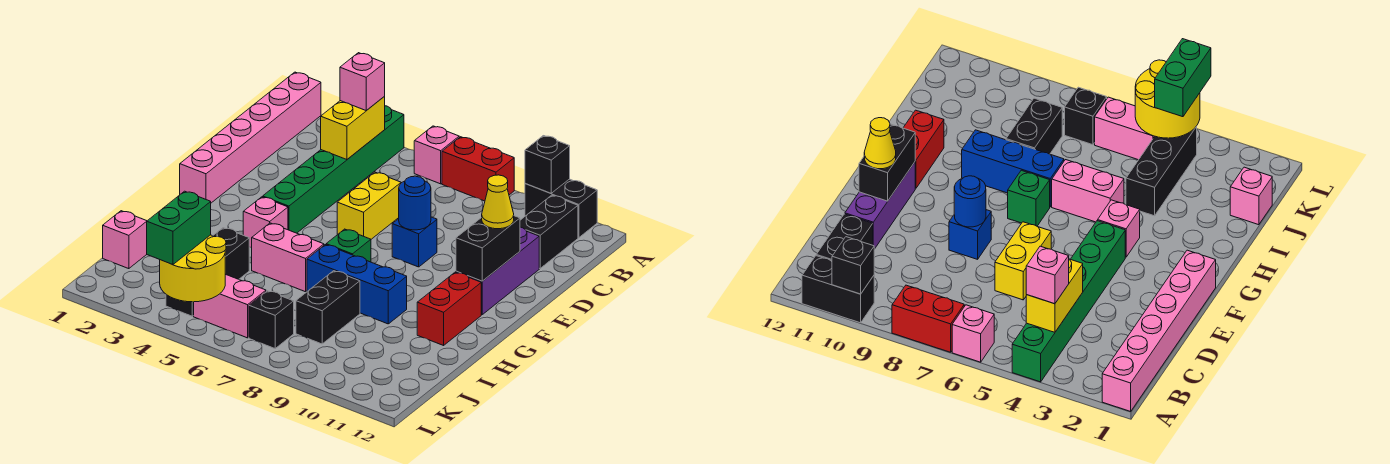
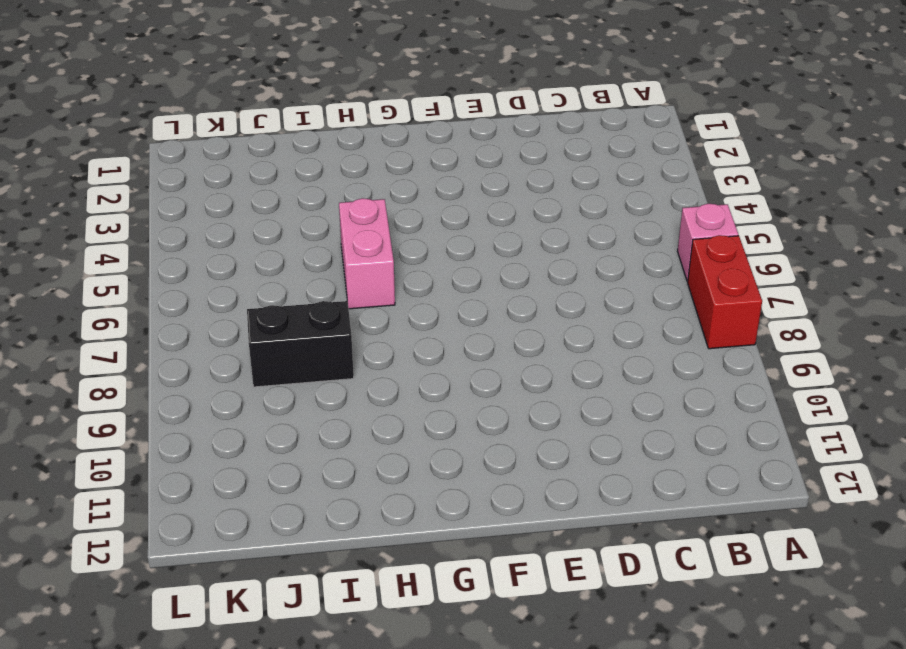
none -> pink 1x6 brick [180,72,321,203]
none -> green 1x6 brick [263,106,404,233]
none -> black 1x2 brick [525,179,597,238]

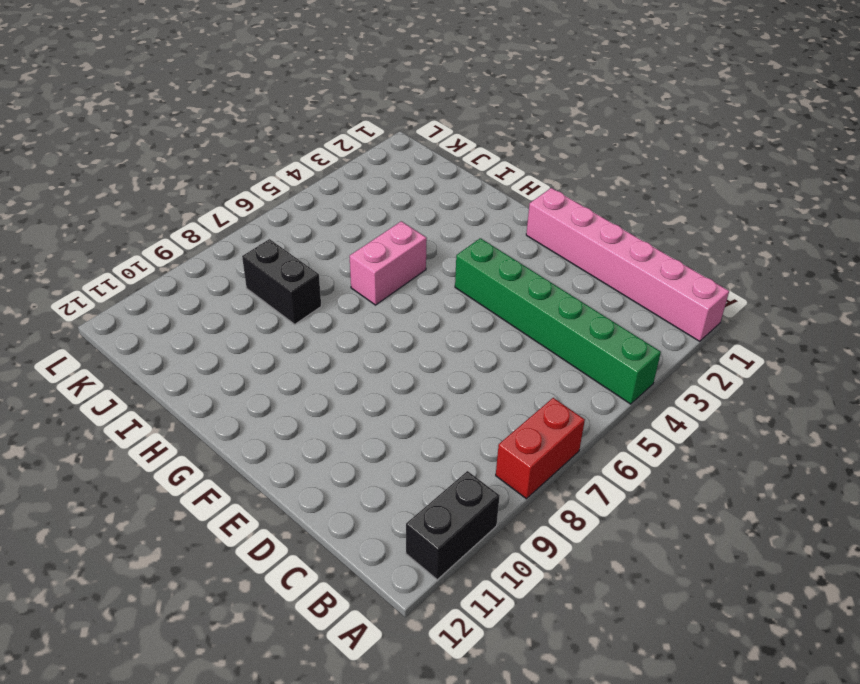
none -> pink 1x1 brick [414,126,459,184]
none -> black 1x2 brick [520,195,578,268]
none -> yellow 1x2 brick [337,172,401,239]

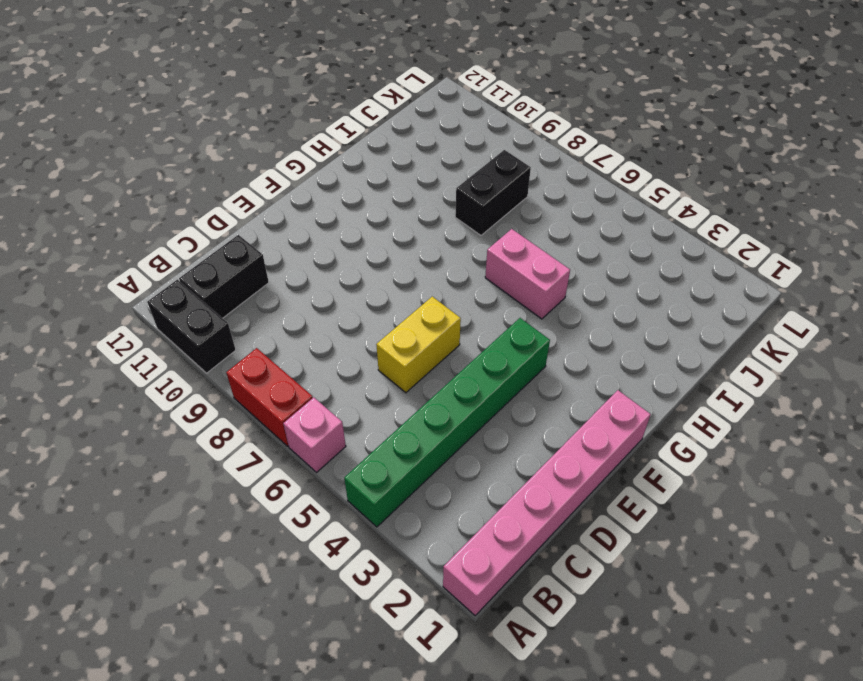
none -> purple 1x3 brick [456,227,539,315]
none -> blue 1x1 brick [392,217,437,267]
none -> pink 1x1 brick [243,197,288,247]

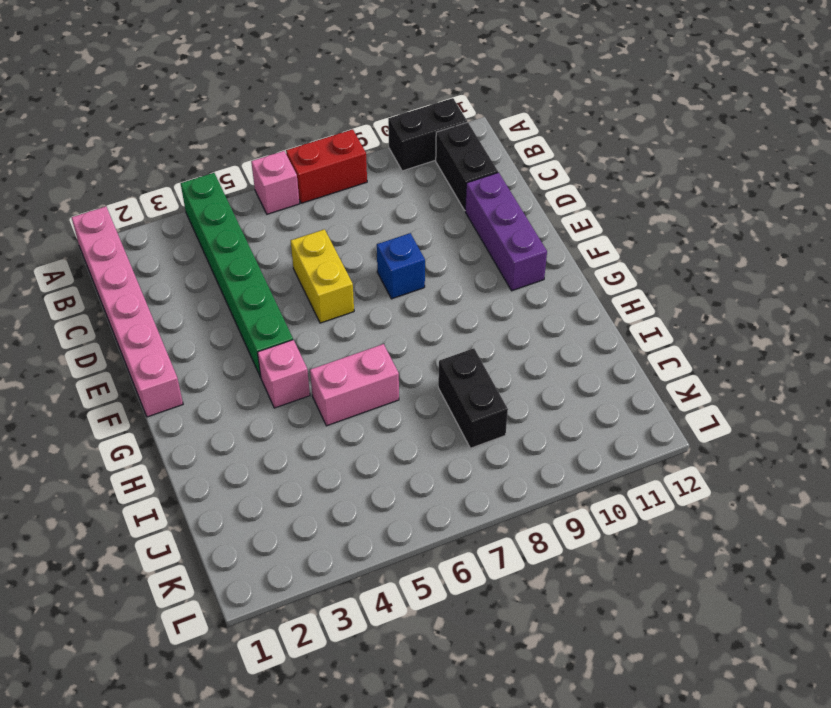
none -> green 1x1 brick [326,229,371,262]
none -> red 1x2 brick [417,272,481,345]
none -> blue 1x3 brick [307,245,407,324]

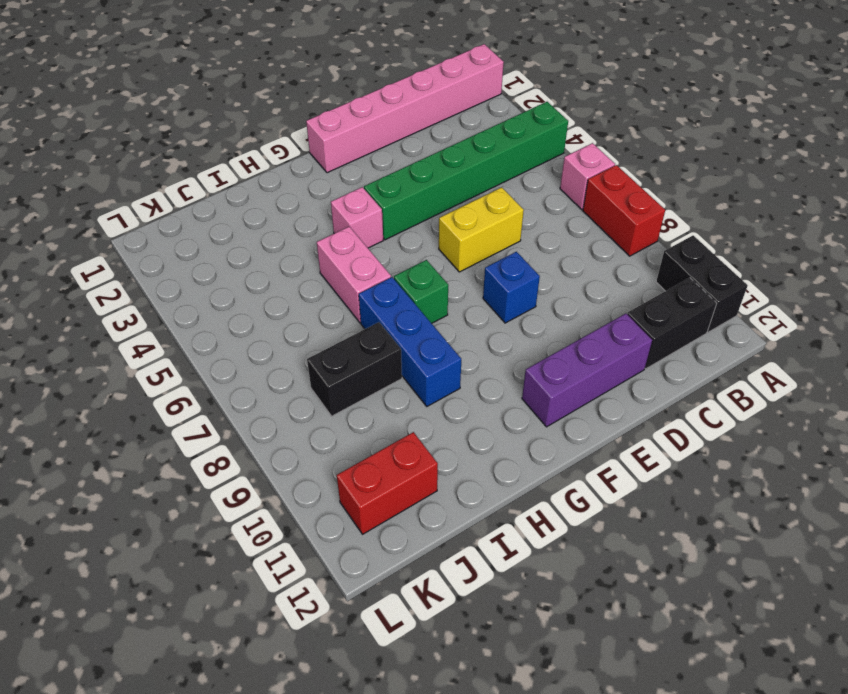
red 1x2 brick [337,432,438,534] -> red 1x2 brick moved to [417,272,481,345]
none -> black 1x3 brick [166,228,249,316]
none -> pink 1x1 brick [103,211,147,269]
none -> pink 1x2 brick [194,274,266,338]

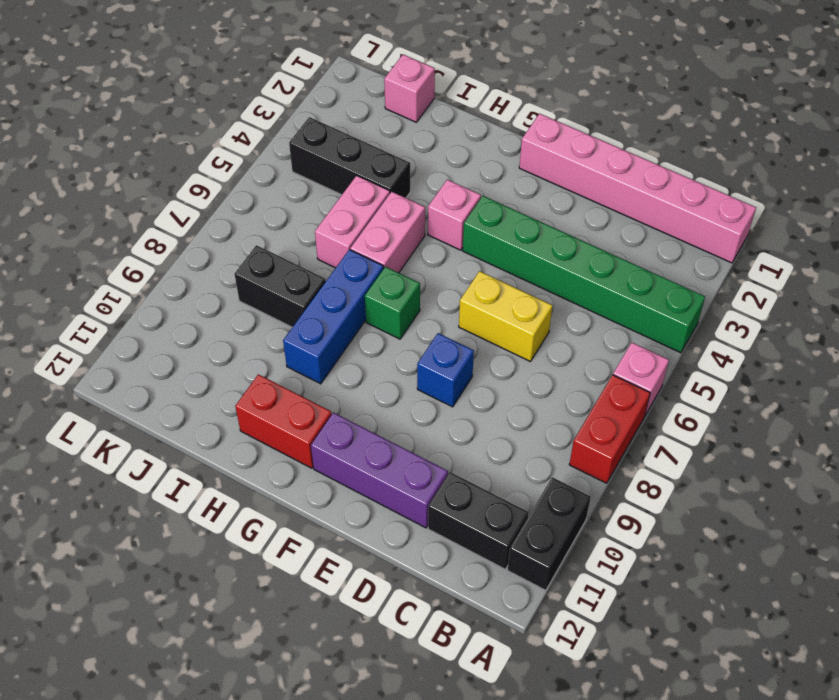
pink 1x2 brick [315,176,390,268] -> pink 1x2 brick moved to [194,274,266,338]
none -> black 1x1 brick [249,291,294,348]
none -> black 1x1 brick [525,136,570,193]
none -> yellow 1x2 brick [321,97,385,160]

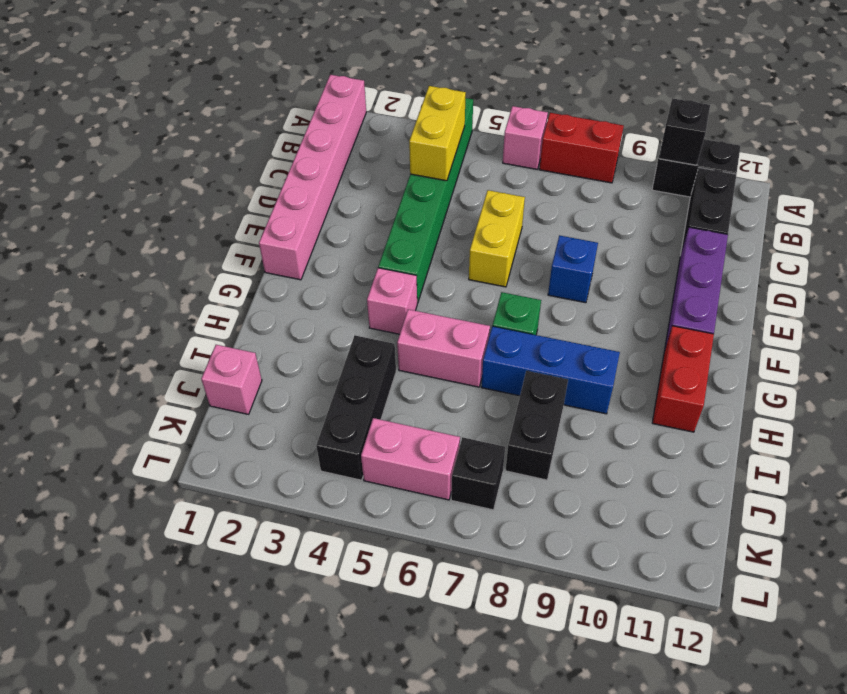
none -> blue 1x1 round brick [399,176,431,230]
none -> black 1x2 brick [456,216,520,281]
none -> yellow 2x2 round brick [160,235,226,302]

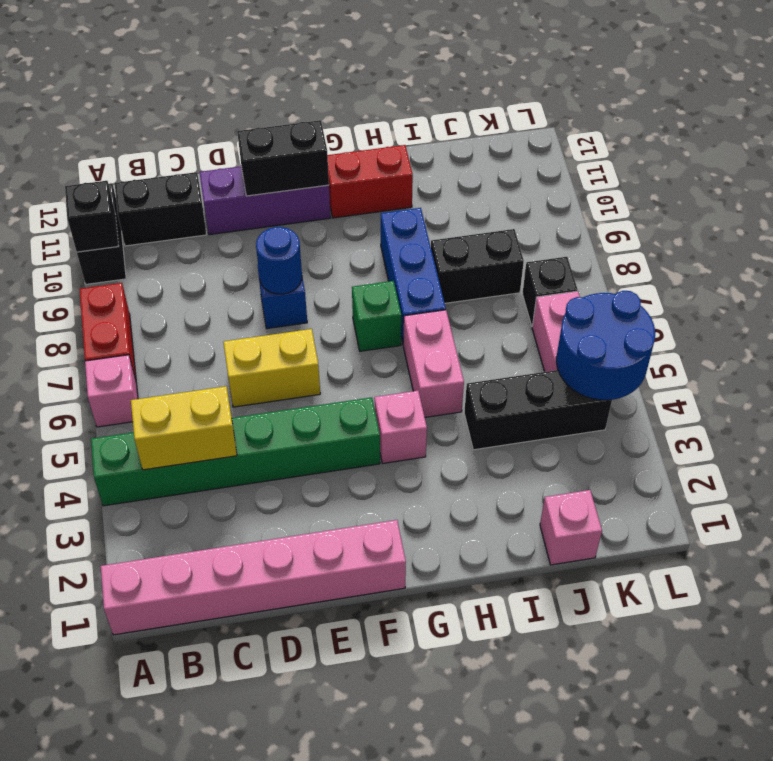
blue 2x2 round brick [556,291,655,400] -> yellow 2x2 round brick [160,235,226,302]
none -> pink 1x1 brick [340,53,385,111]
none -> yellow 1x1 cone [482,175,514,229]
none -> green 1x2 brick [147,191,211,265]

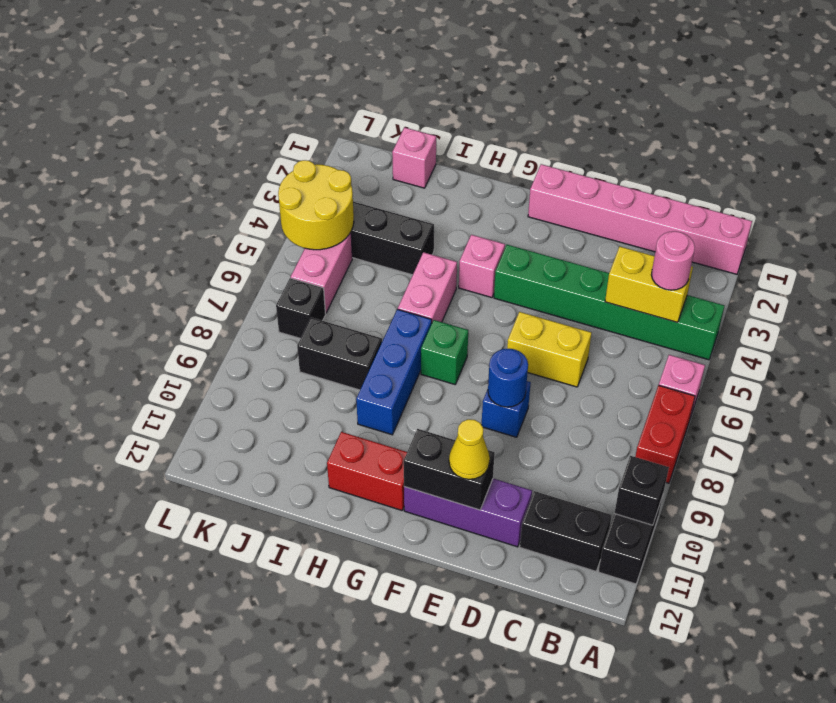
pink 1x1 round brick [651,231,695,290] -> pink 1x1 brick [340,53,385,111]
none -> green 1x2 brick [147,191,211,265]

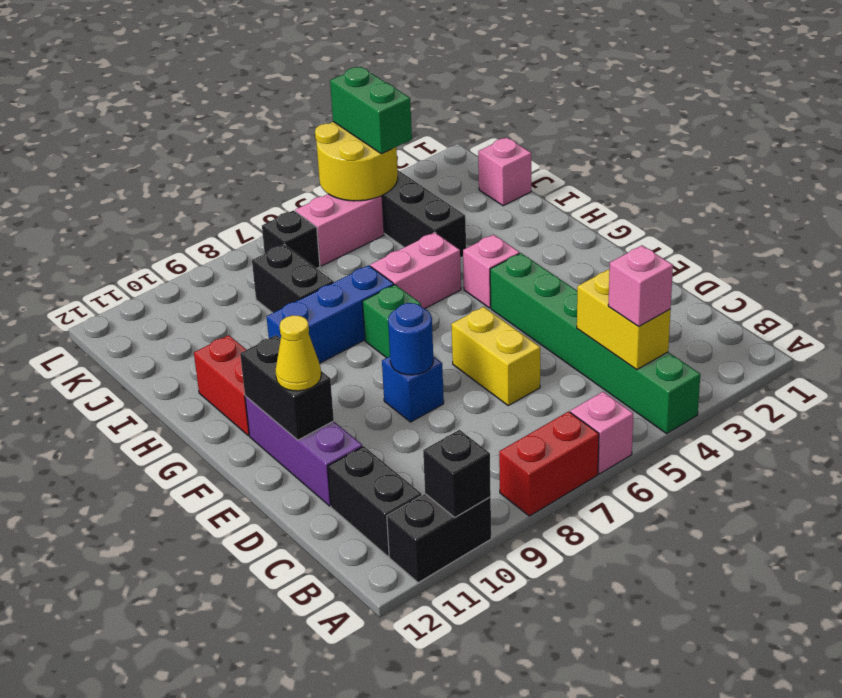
none -> pink 1x6 brick [180,72,321,203]

